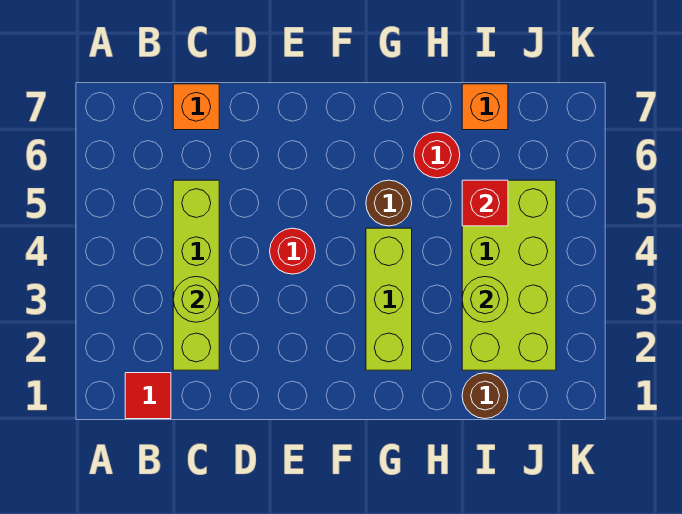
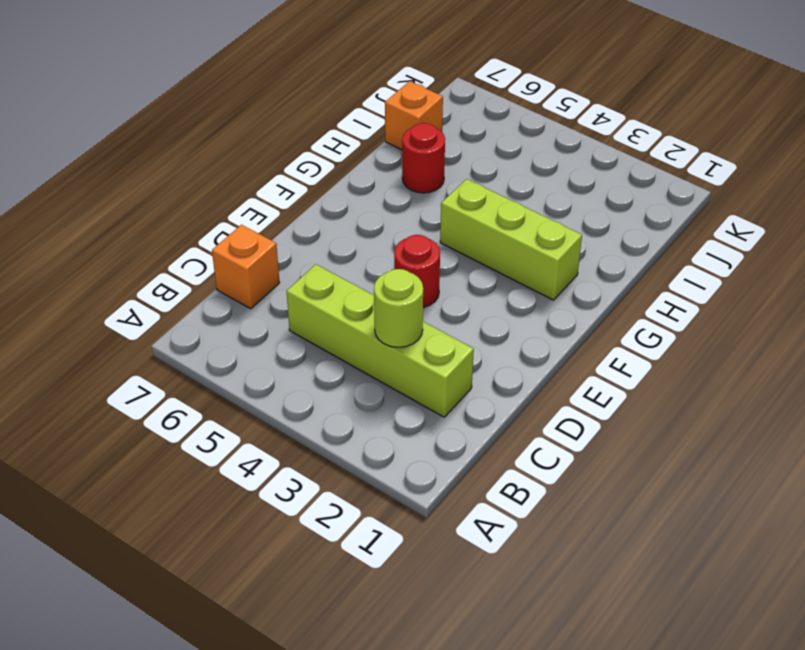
none -> red 1x1 tile [125,373,171,419]
none -> brown 1x1 round brick [366,180,412,226]
none -> brown 1x1 round brick [462,373,508,419]

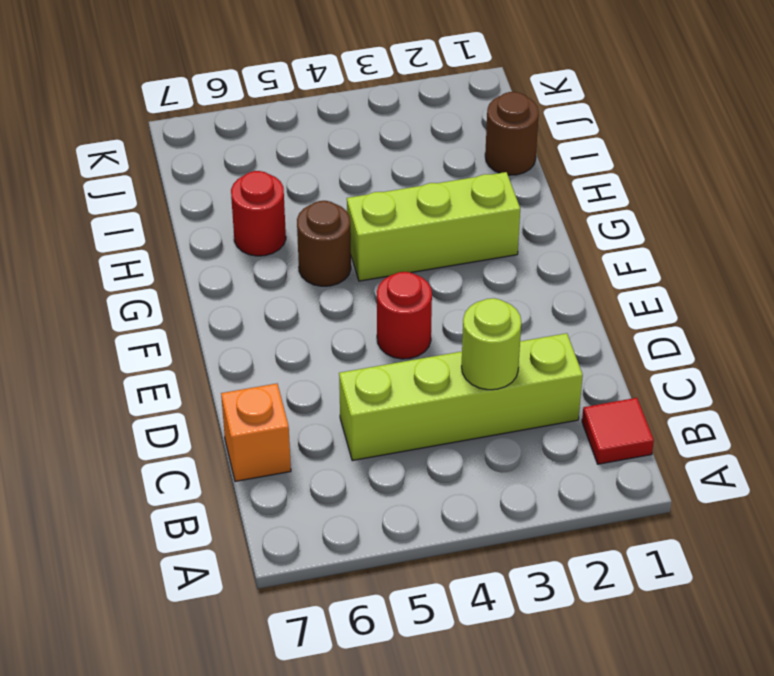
none -> lime 2x4 brick [462,180,556,370]
none -> orange 1x1 brick [462,84,508,130]
none -> lime 1x1 round brick [462,277,508,322]

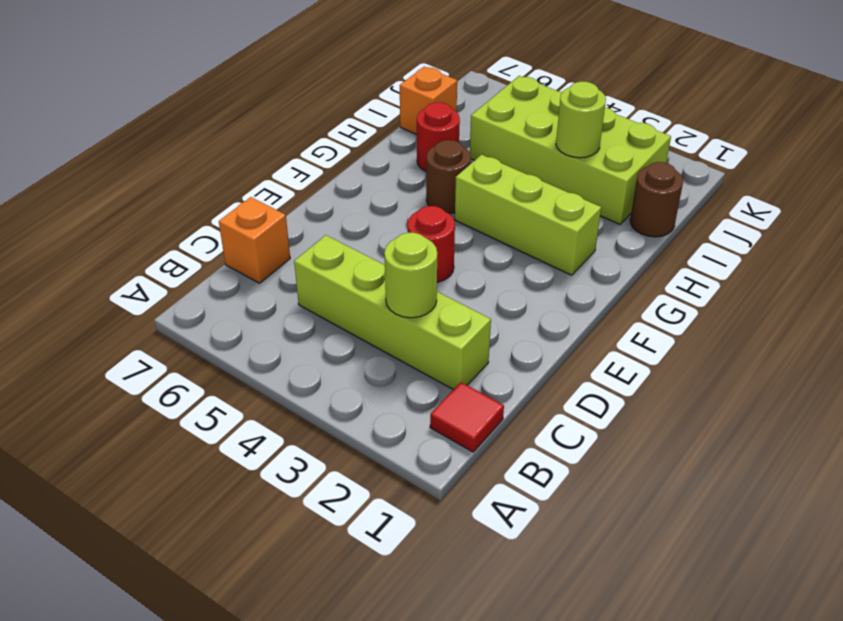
none -> red 1x1 brick [462,180,508,226]

